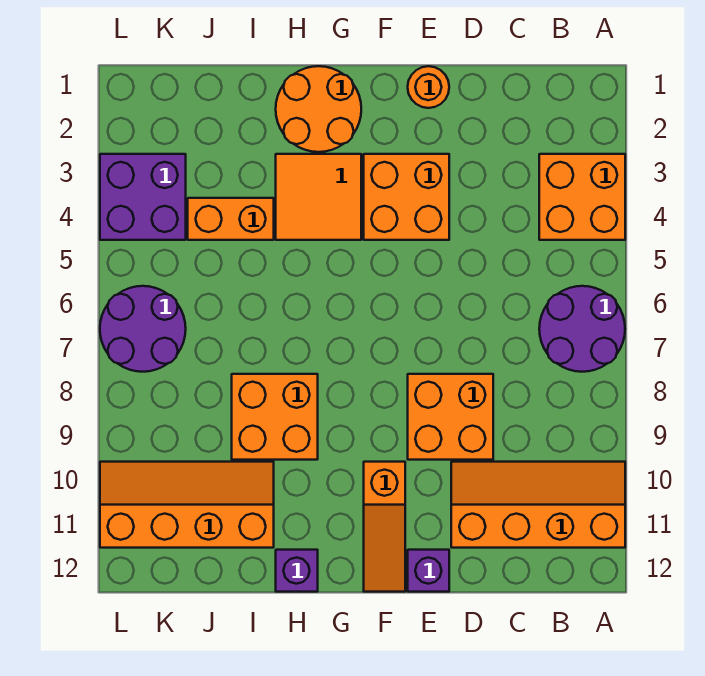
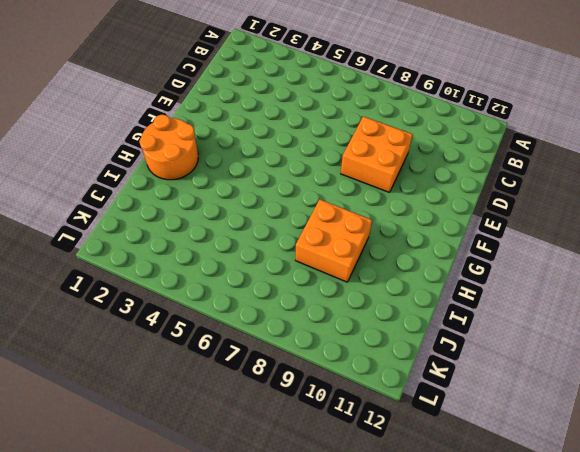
none -> orange 2x2 brick [539,154,625,240]
none -> purple 2x2 round brick [539,286,625,372]
none -> orange 2x4 slope [451,462,625,548]

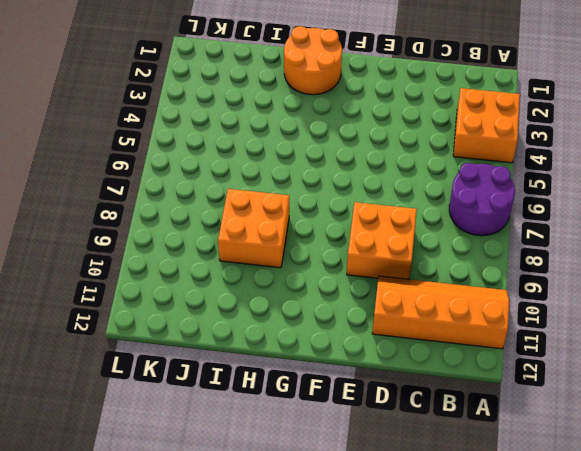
none -> orange 1x1 round brick [408,66,449,108]
none -> orange 2x2 brick [364,154,449,240]
none -> purple 1x1 brick [408,550,449,592]

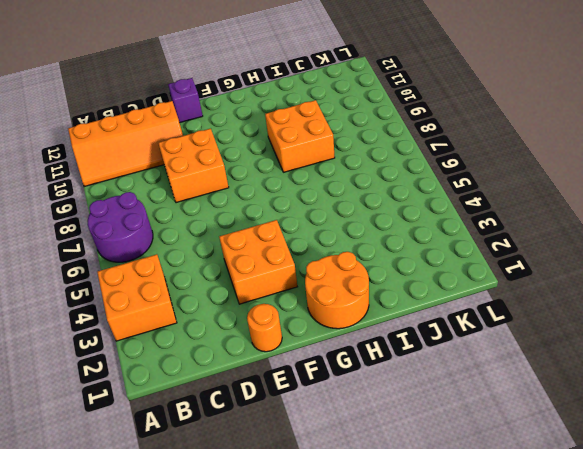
none -> orange 1x3 slope [364,462,405,592]
none -> orange 2x2 tile [276,154,361,240]
none -> purple 1x1 brick [276,550,318,592]

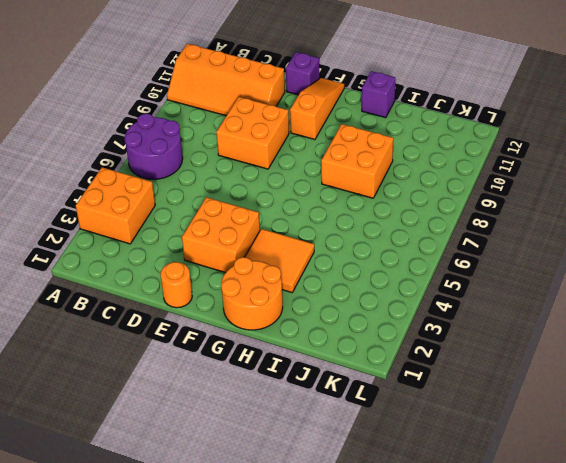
none -> orange 1x2 brick [188,198,274,240]
none -> orange 2x4 slope [100,462,274,548]
none -> purple 2x2 brick [100,154,186,240]

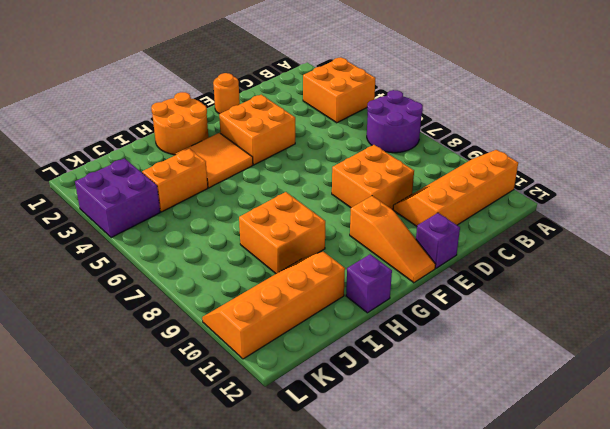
none -> purple 2x2 round brick [100,286,186,372]

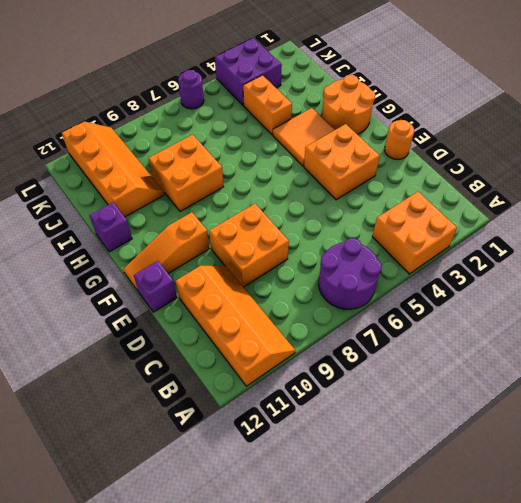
purple 1x1 round brick [178,70,204,109] -> purple 2x2 round brick [100,286,186,372]

